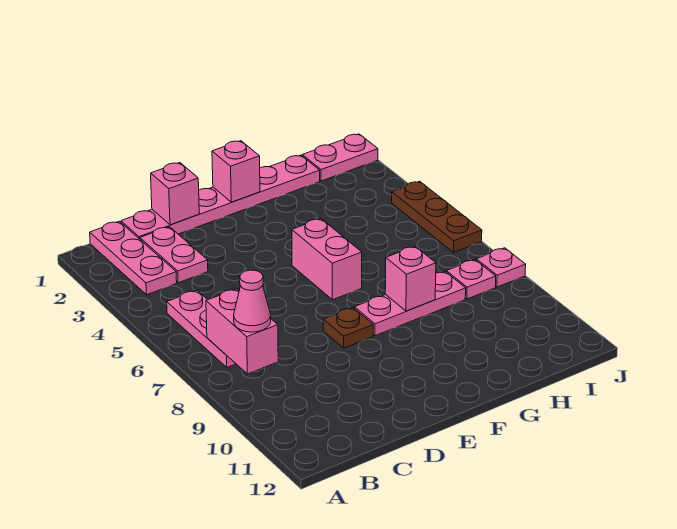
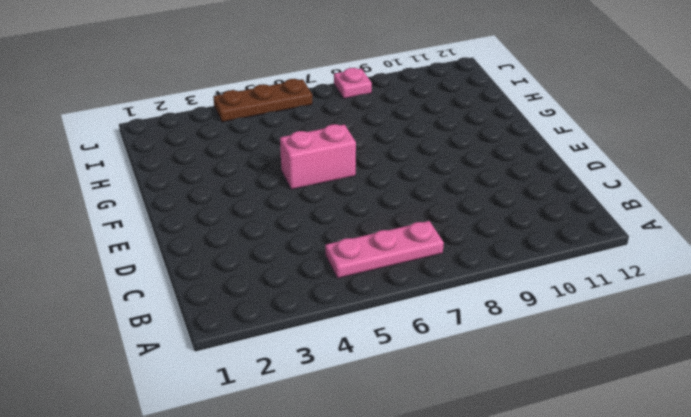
none -> pink 1x3 plate [90,221,177,295]
none -> pink 1x6 plate [121,155,320,239]
none -> pink 1x2 plate [140,227,208,283]

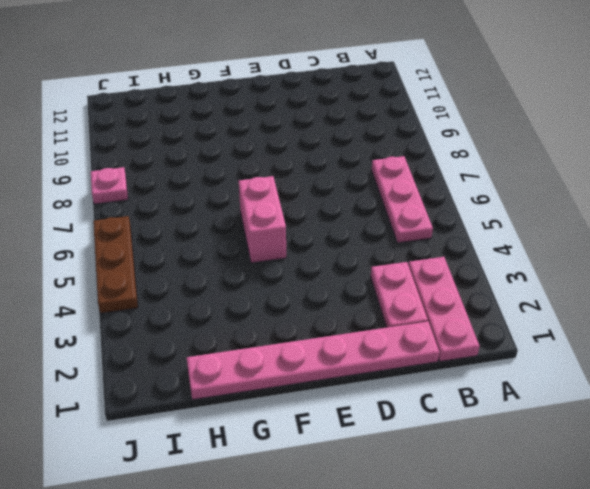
none -> brown 1x1 plate [323,308,373,348]
none -> pink 1x3 plate [355,271,466,336]
none -> pink 1x2 plate [302,134,378,181]

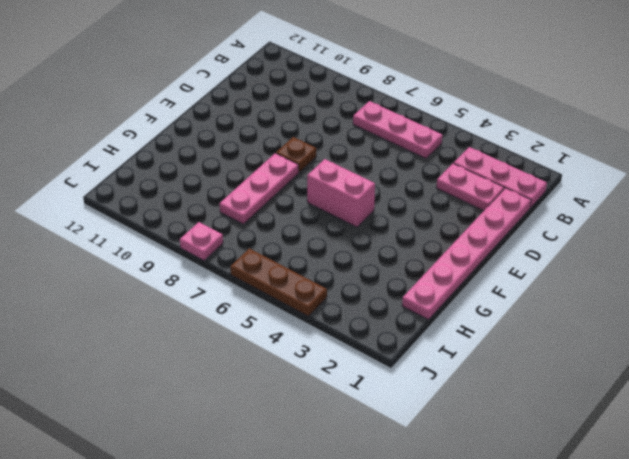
none -> pink 1x2 plate [302,134,378,181]
none -> pink 1x1 plate [446,260,496,299]
none -> pink 1x2 brick [206,289,278,374]

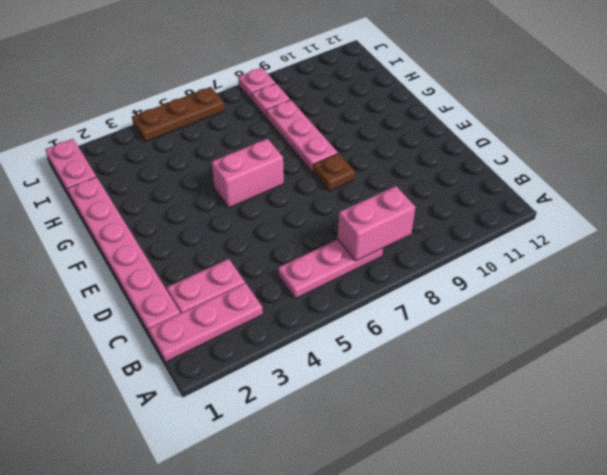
none -> pink 1x1 brick [151,163,199,225]
none -> pink 1x1 brick [212,141,260,202]
none -> pink 1x1 brick [385,246,436,311]

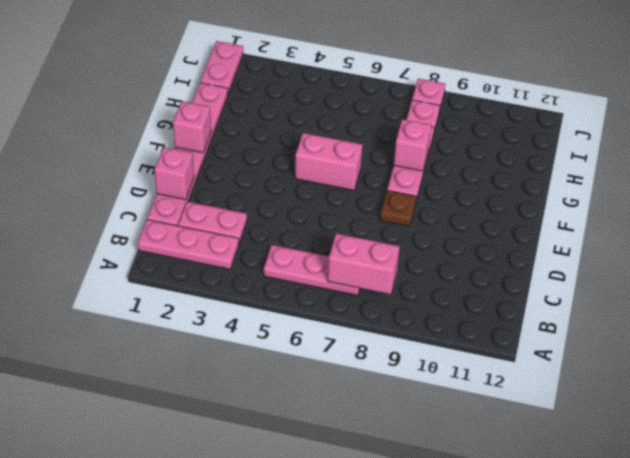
none -> brown 1x3 plate [392,181,482,253]
none -> pink 1x1 cone [234,270,271,332]

